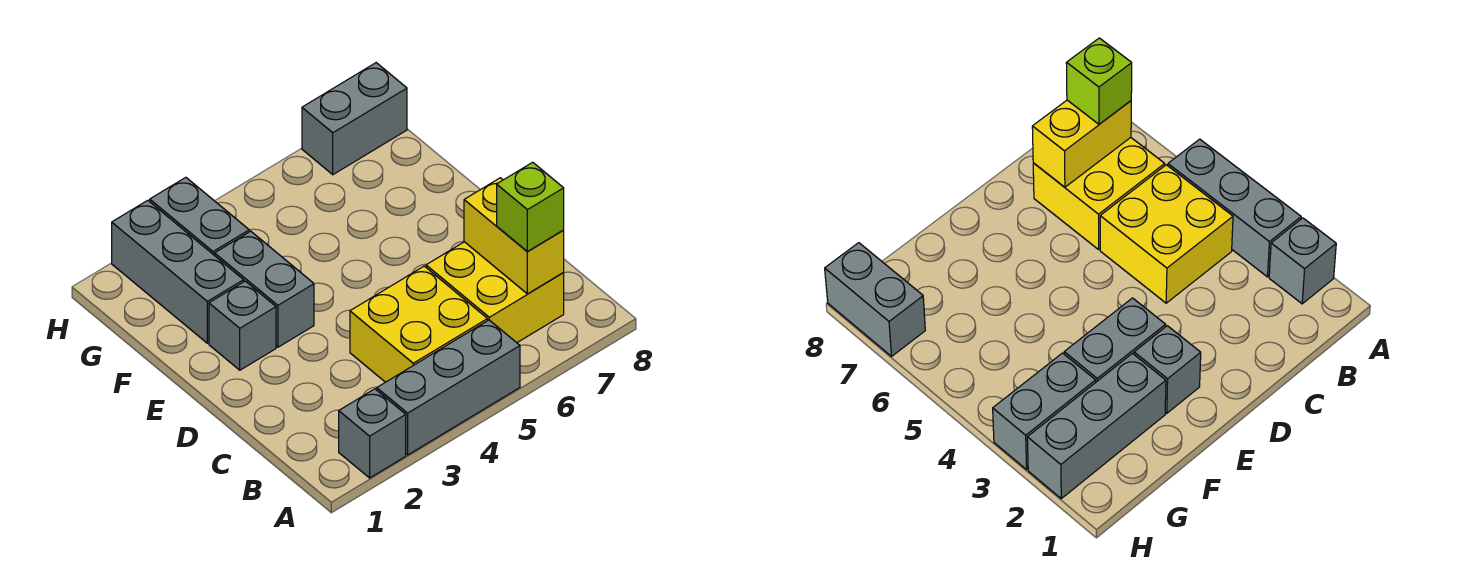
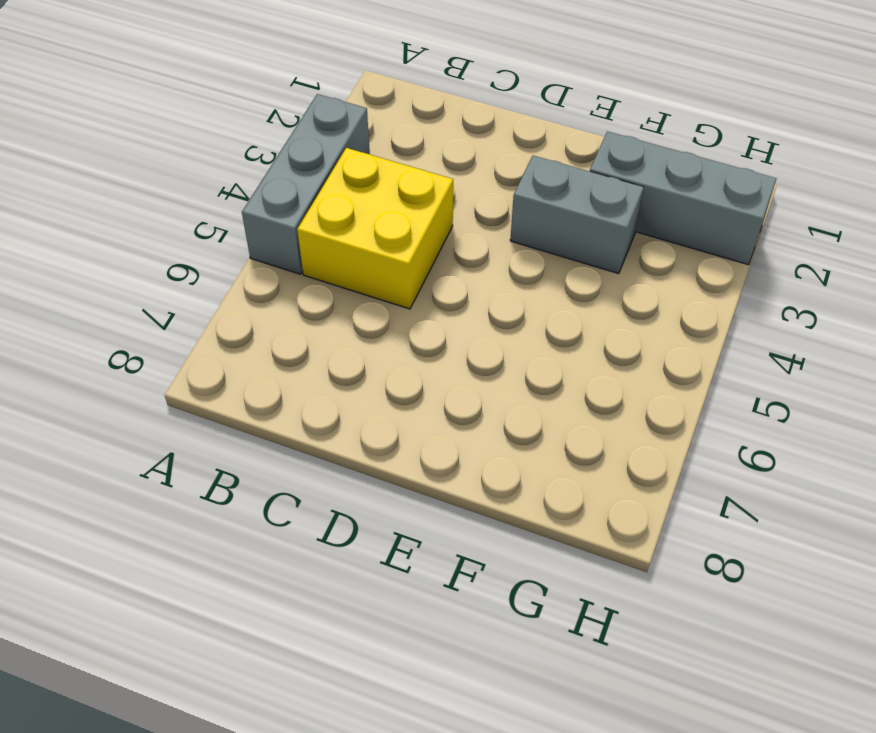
none -> grey 1x1 brick [339,389,406,478]
none -> yellow 2x2 brick [426,242,564,343]

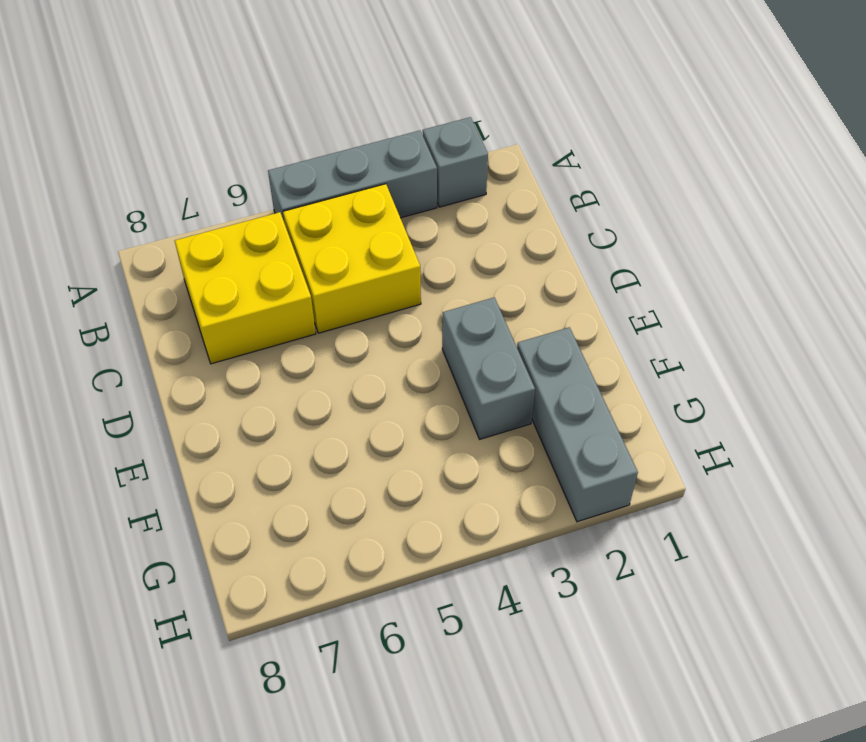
none -> grey 1x1 brick [209,281,276,370]
none -> grey 1x2 brick [150,177,249,255]

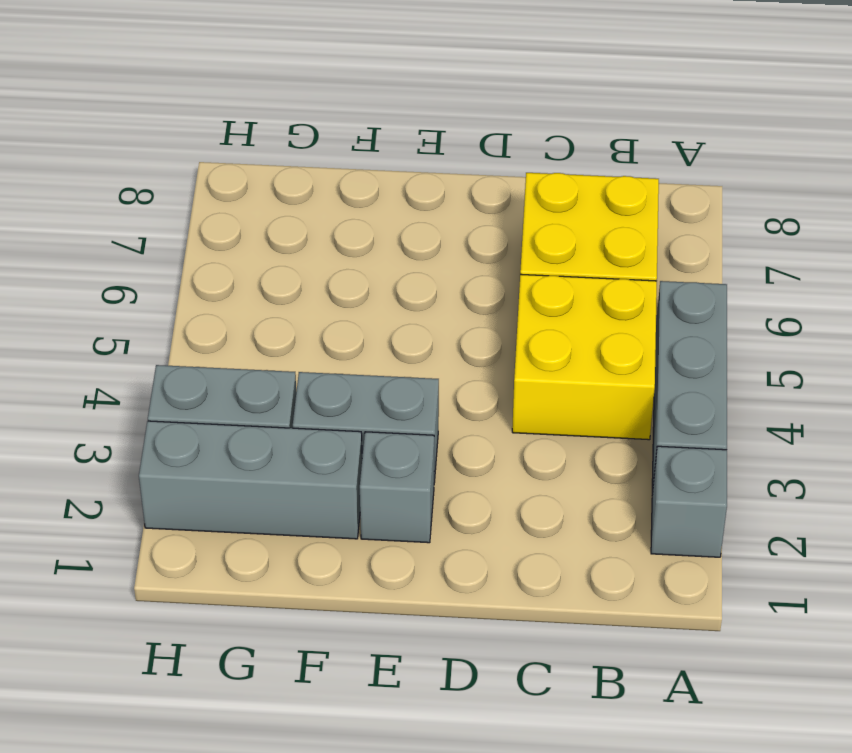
none -> grey 1x2 brick [302,63,407,175]
none -> yellow 1x2 brick [464,178,564,294]

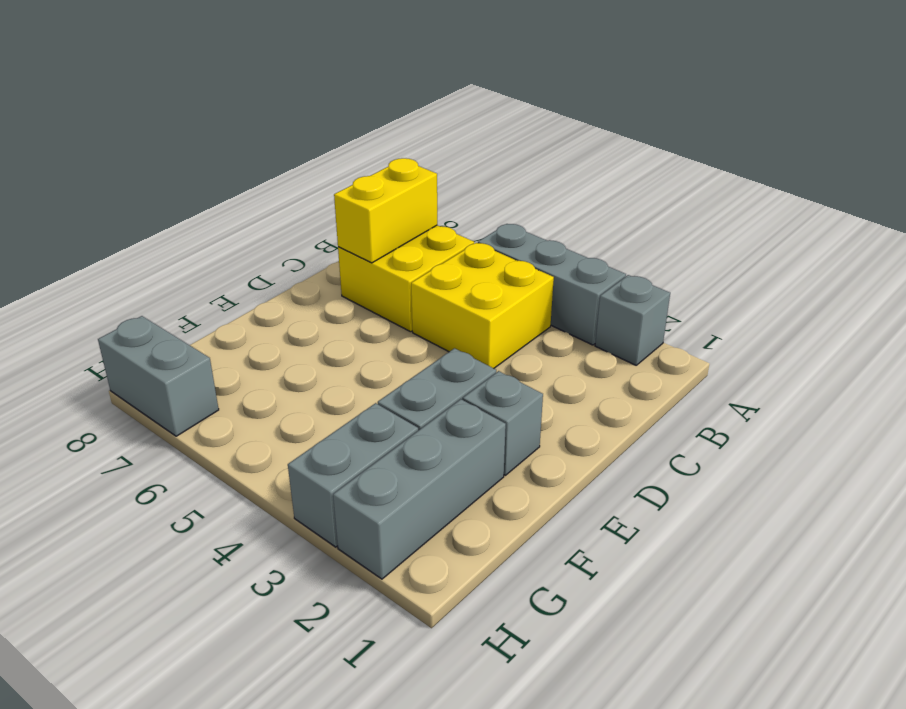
none -> lime 1x1 brick [497,162,564,251]

